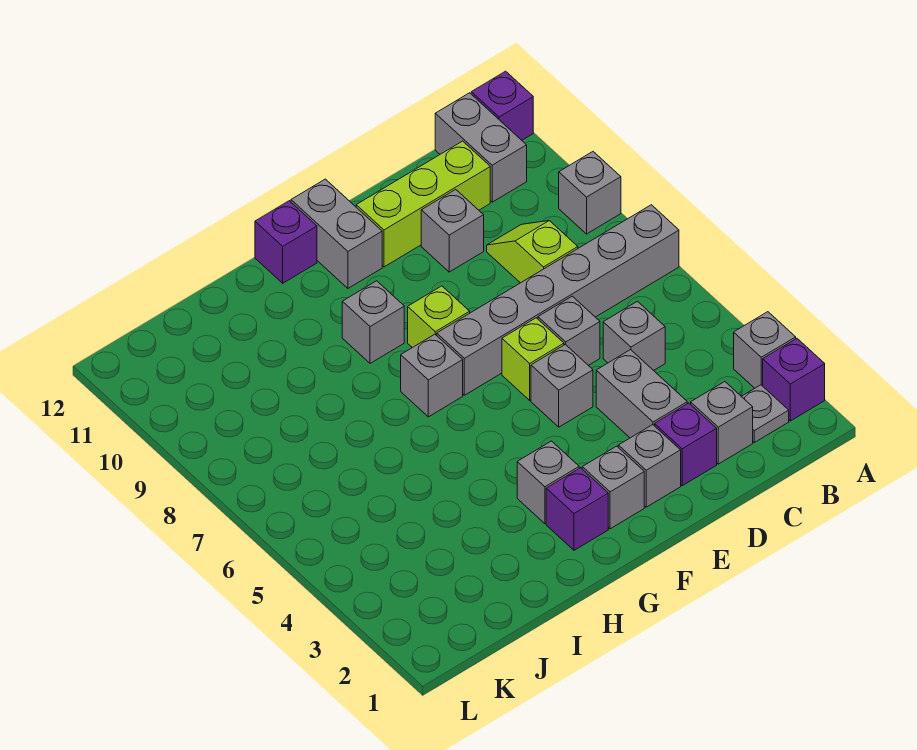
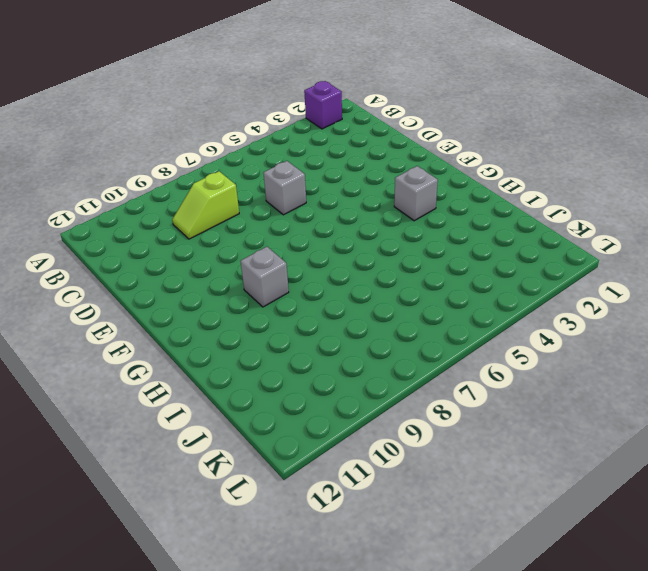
none -> grey 1x1 brick [734,312,796,388]
none -> grey 1x6 brick [437,205,679,395]
none -> grey 1x1 brick [559,152,621,234]

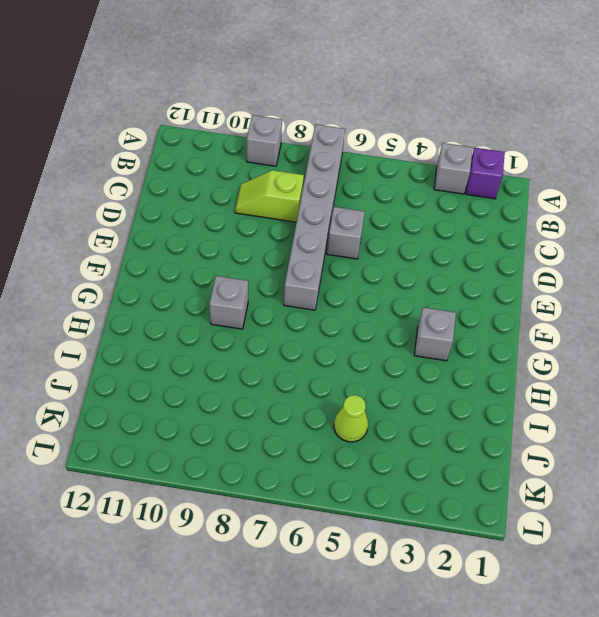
lime 1x1 cone [334,395,368,442] -> none
none -> purple 1x1 brick [471,71,533,140]
none -> grey 1x1 plate [741,385,789,442]
none -> grey 1x2 brick [435,93,527,202]

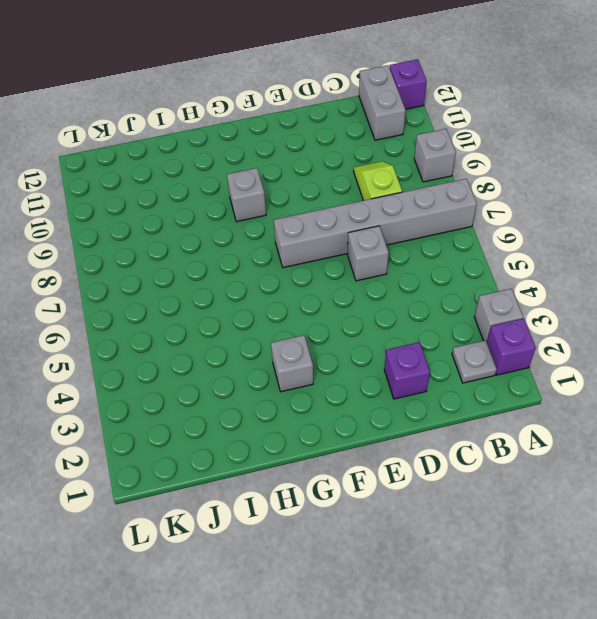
none -> grey 1x1 brick [691,382,753,464]
none -> grey 1x1 brick [603,301,665,371]
none -> lime 1x3 brick [356,141,490,267]

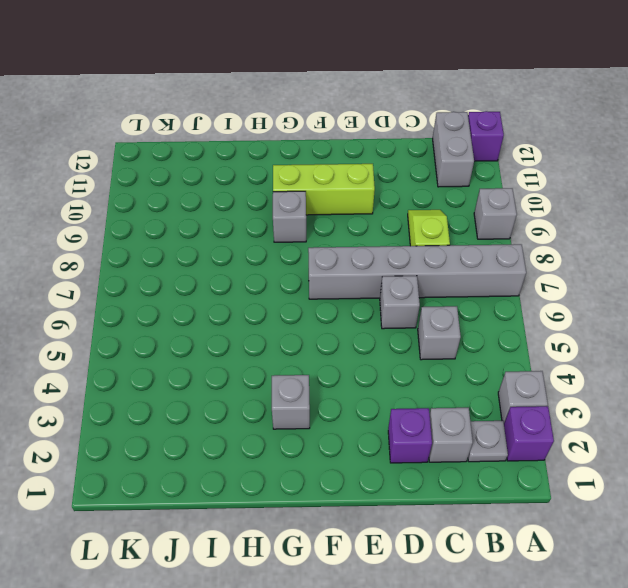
lime 1x3 brick [273,164,375,215] -> lime 1x3 brick moved to [356,141,490,267]
none -> grey 1x2 brick [596,350,687,438]
none -> grey 1x1 brick [421,189,484,272]
none -> grey 1x1 brick [618,425,681,507]

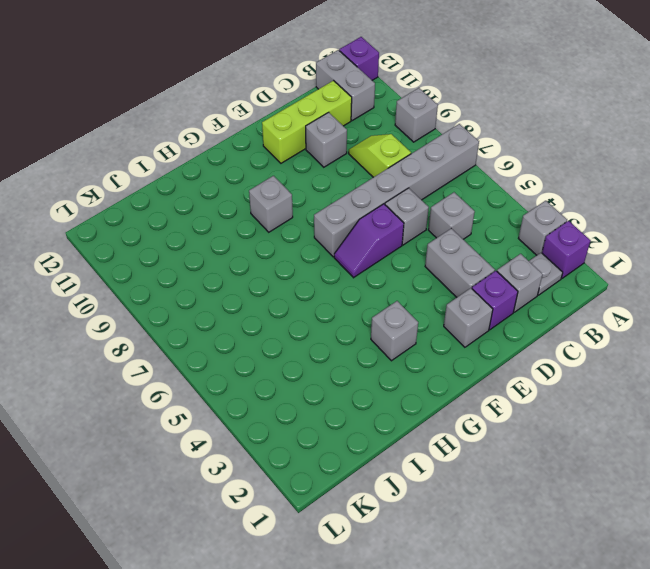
purple 1x2 slope [334,204,404,278] -> lime 1x1 brick [502,318,564,400]
none -> grey 1x1 brick [531,344,593,427]
none -> grey 1x1 brick [582,446,644,529]
none -> lime 1x1 brick [408,286,470,348]

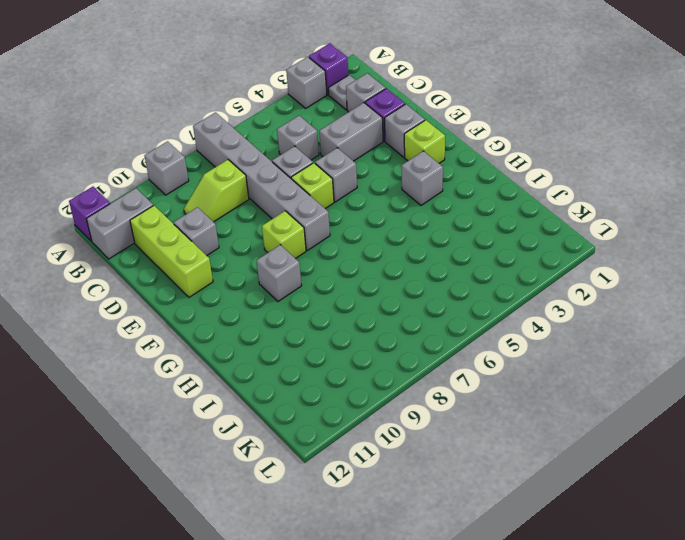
lime 1x1 brick [404,120,445,163] -> grey 1x1 brick [582,446,644,529]
none -> grey 1x2 brick [291,179,382,288]
none -> purple 1x1 brick [546,468,608,550]
none -> grey 1x1 brick [401,334,463,417]

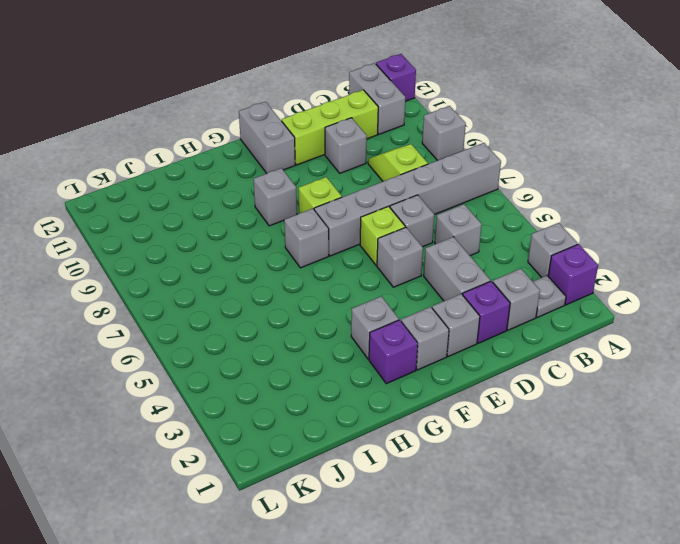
none -> purple 1x1 brick [255,201,317,283]

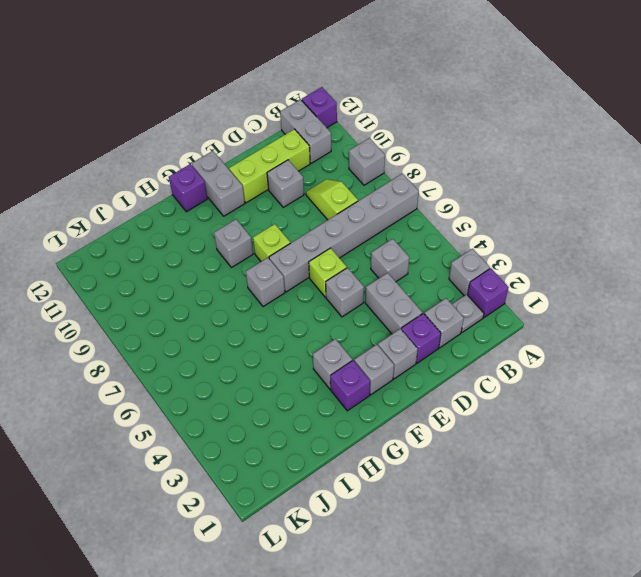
none -> grey 1x1 brick [538,296,600,365]

